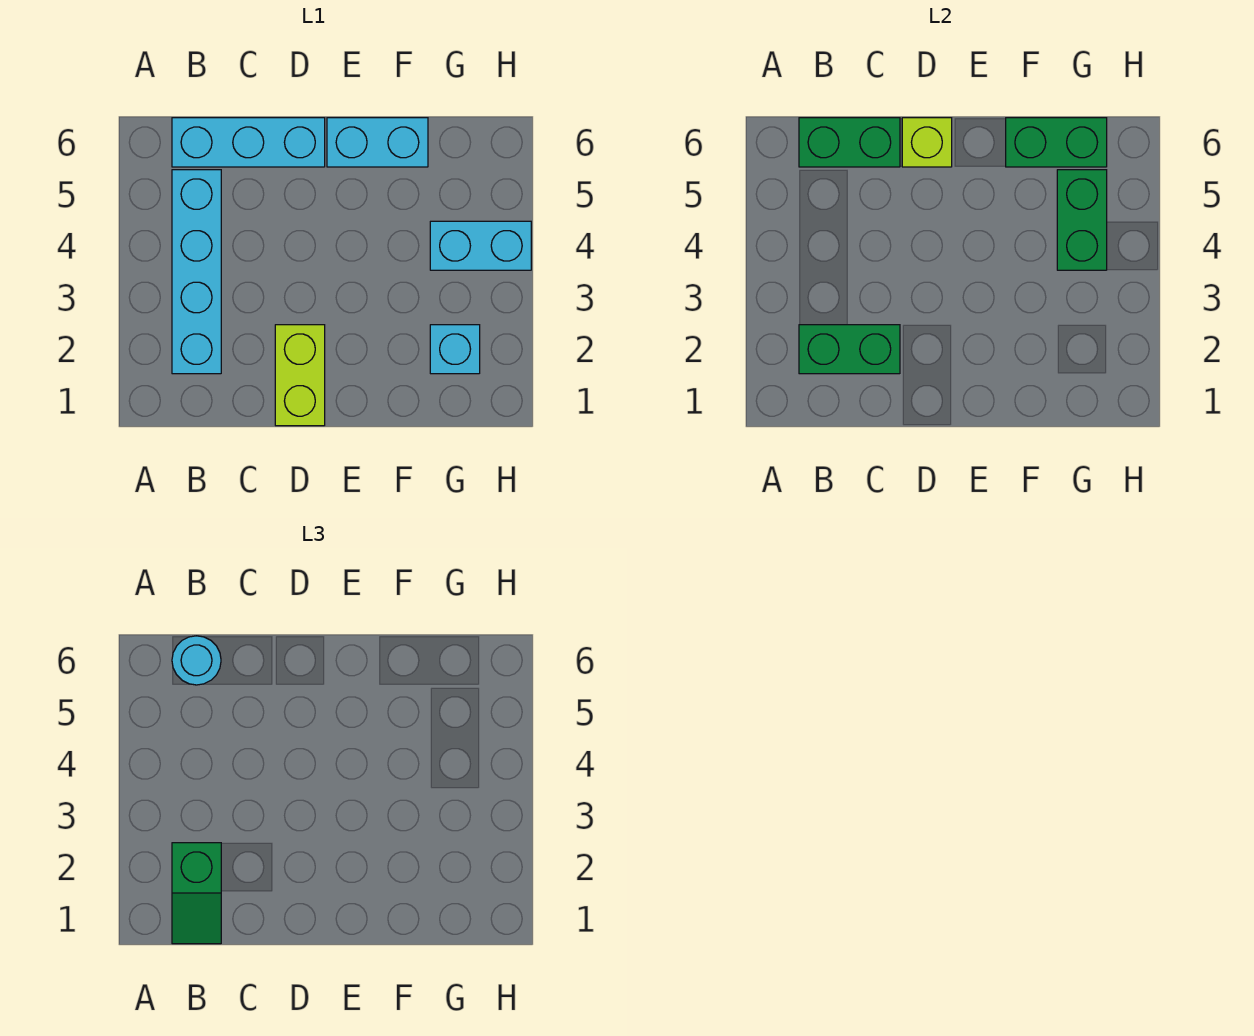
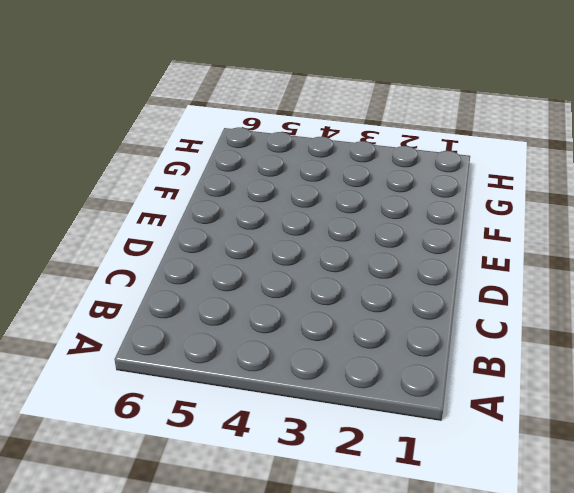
none -> cyan 1x4 brick [172,170,221,374]
none -> cyan 1x3 brick [172,118,325,167]
none -> lime 1x2 brick [275,325,325,426]

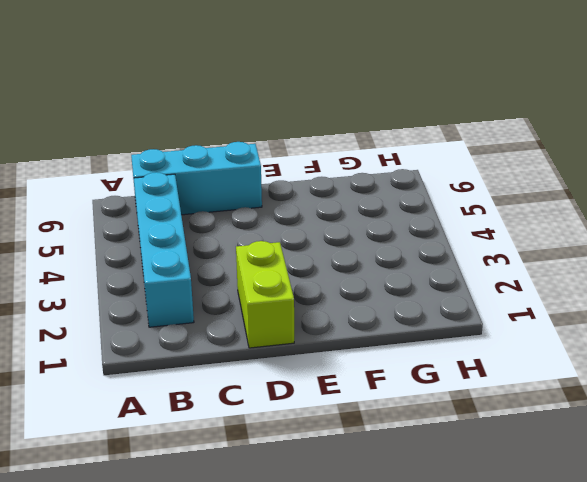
none -> cyan 1x2 brick [327,118,428,167]
none -> cyan 1x1 brick [430,325,480,374]
none -> cyan 1x2 brick [430,221,531,270]

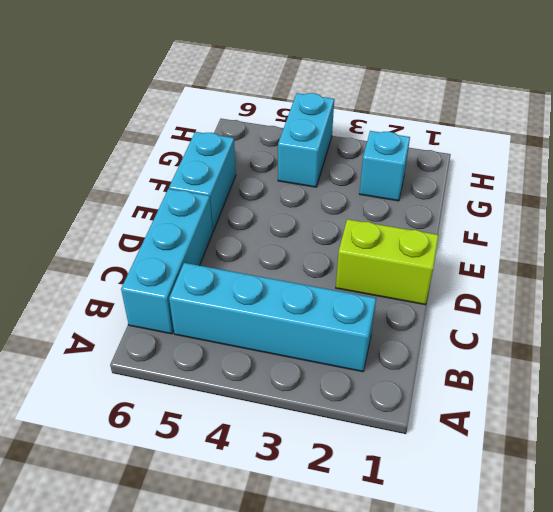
none -> green 1x2 brick [799,325,900,374]
none -> green 1x2 brick [799,118,900,167]
none -> lime 1x1 brick [902,118,952,167]

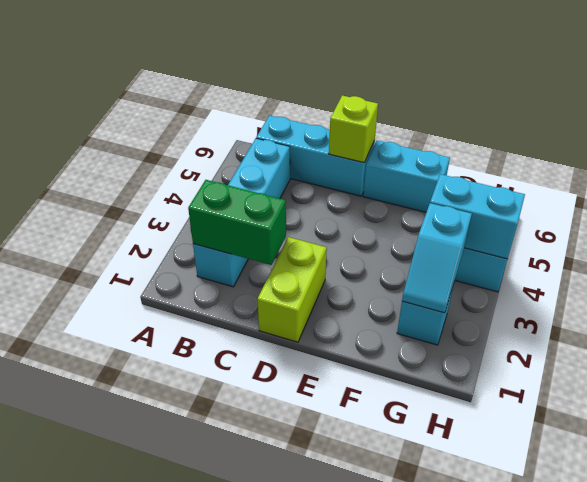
cyan 1x2 slope [402,203,472,313] -> none
cyan 1x2 brick [430,174,525,259] -> green 1x2 brick [1057,170,1107,270]
none -> green 1x2 brick [799,118,900,167]
none -> green 1x2 brick [1006,118,1107,167]
none -> green 1x2 slope [172,843,221,944]

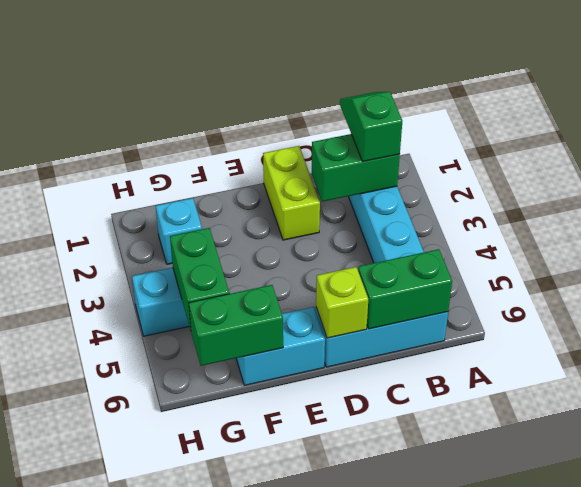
none -> cyan 1x1 round brick [172,636,221,685]

